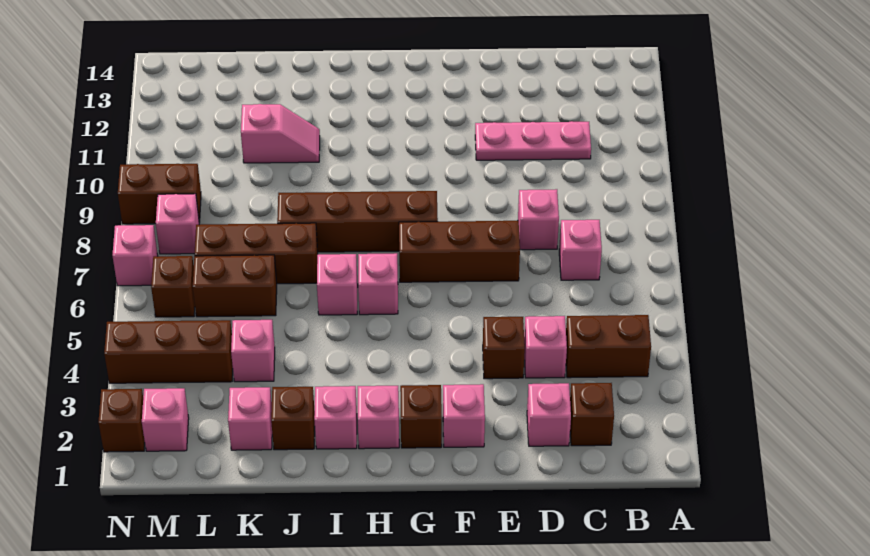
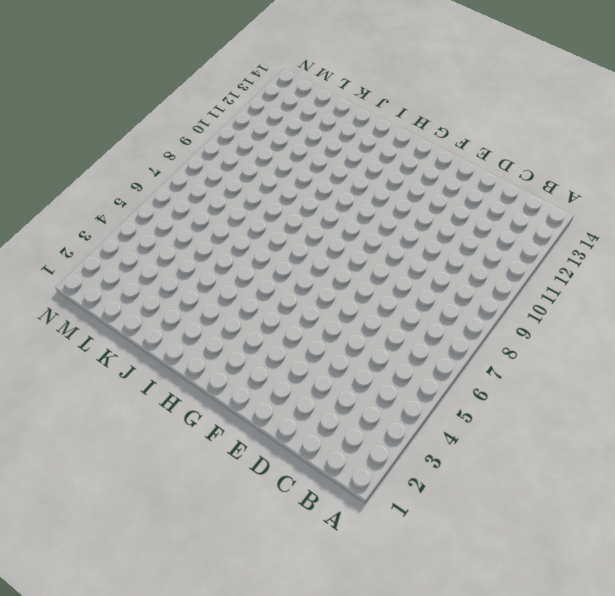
none -> brown 1x2 brick [566,315,651,378]
none -> brown 1x1 brick [570,383,614,446]
none -> pink 1x1 brick [559,220,602,280]

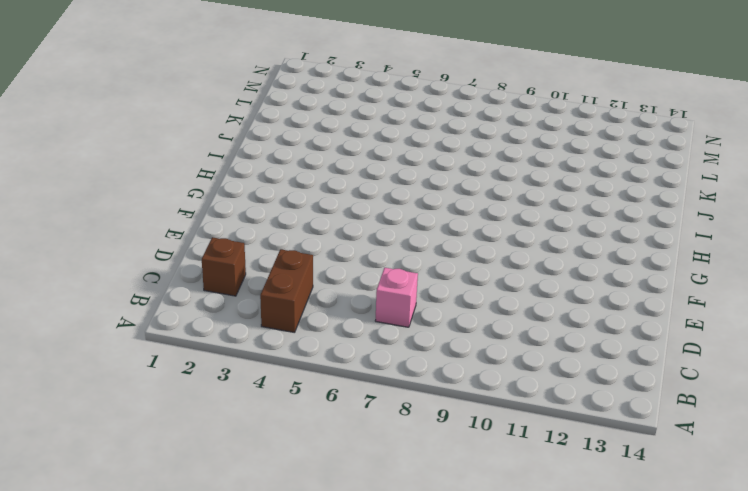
none -> pink 1x3 plate [475,121,591,160]
none -> pink 1x1 brick [527,383,571,446]
none -> pink 1x1 brick [524,316,567,378]

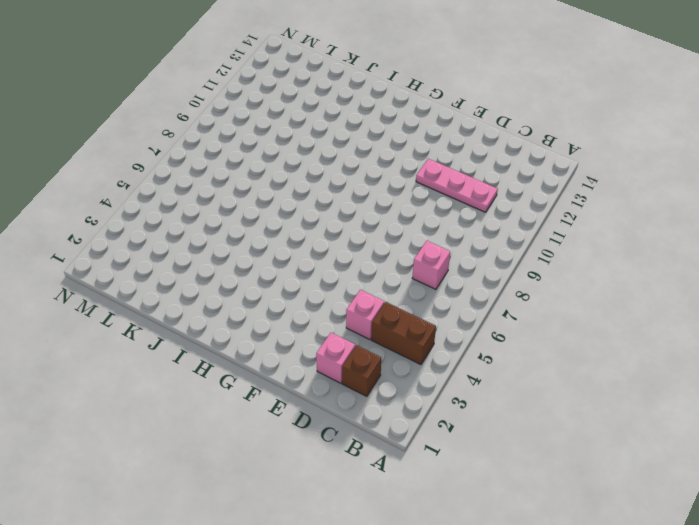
none -> pink 1x1 brick [518,189,559,250]
none -> brown 1x1 brick [483,317,525,379]
none -> brown 1x3 brick [399,221,520,282]

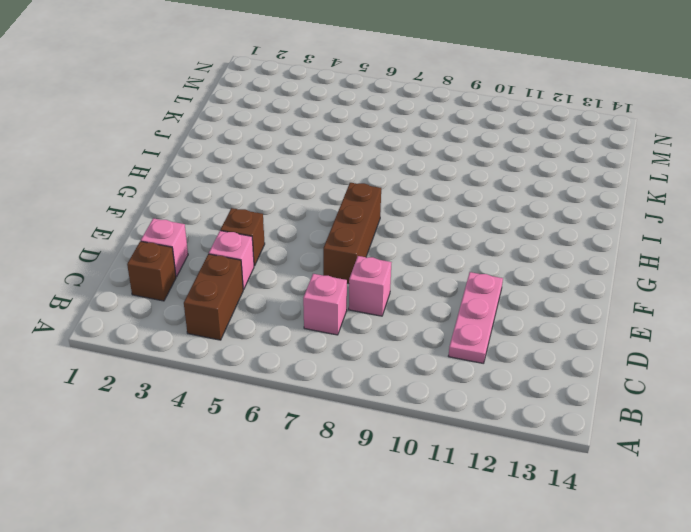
none -> pink 1x1 brick [443,384,485,447]
none -> brown 1x1 brick [400,385,442,448]
none -> brown 1x4 brick [277,191,438,252]

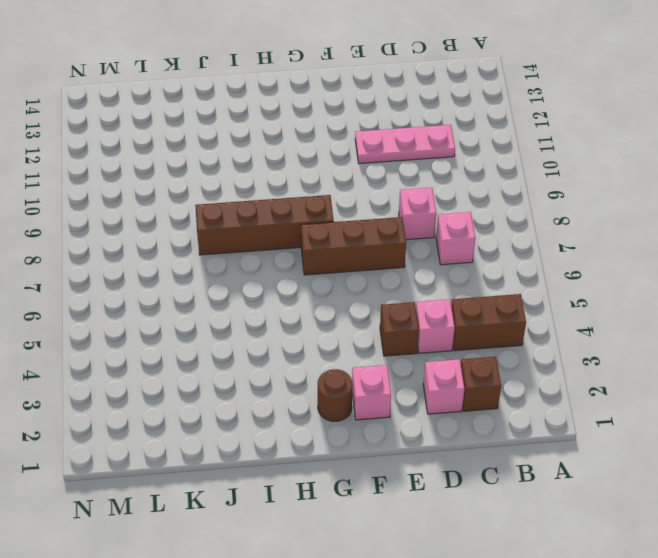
brown 1x1 round brick [318,369,352,421] -> brown 1x1 brick [400,385,442,448]
none -> pink 1x1 brick [358,386,399,449]
none -> pink 1x1 brick [358,253,398,315]
none -> pink 1x1 brick [314,386,357,449]

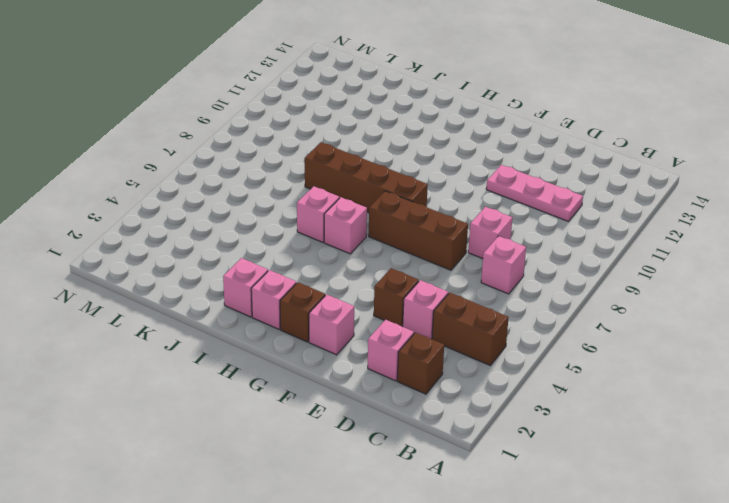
none -> brown 1x1 brick [271,387,315,450]
none -> brown 1x3 brick [194,223,318,284]
none -> pink 1x2 slope [241,104,320,163]

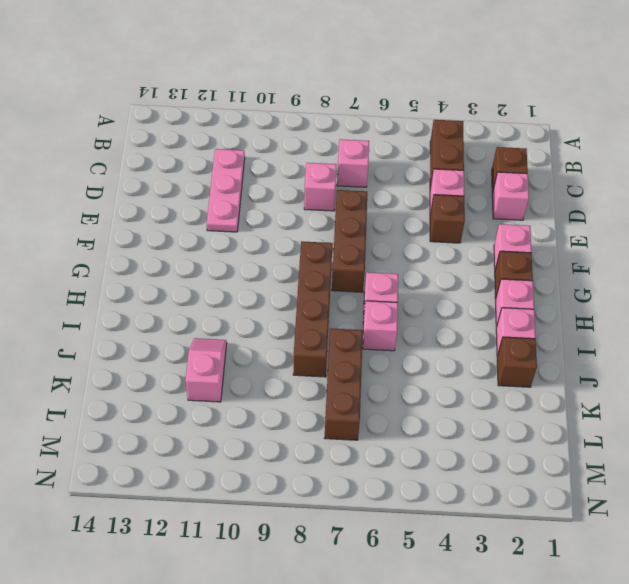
none -> pink 1x1 brick [228,387,272,450]
none -> pink 1x1 brick [231,320,275,382]
none -> brown 1x2 brick [193,255,277,317]

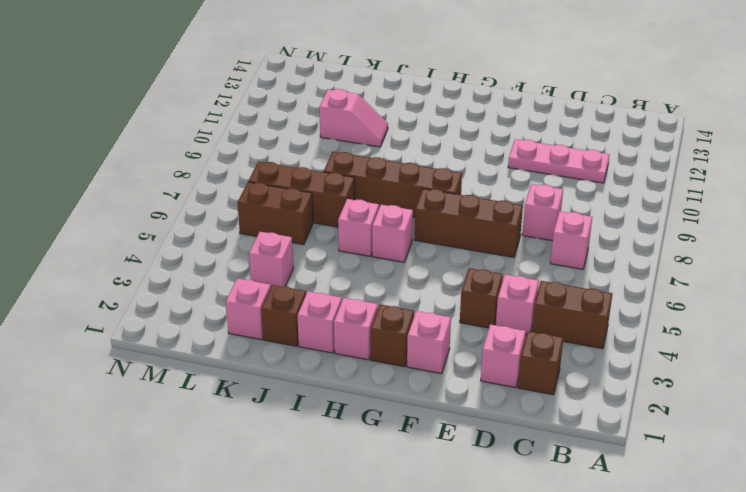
none -> brown 1x3 brick [104,320,233,383]
none -> pink 1x1 brick [142,388,189,451]
none -> brown 1x1 brick [151,256,195,317]

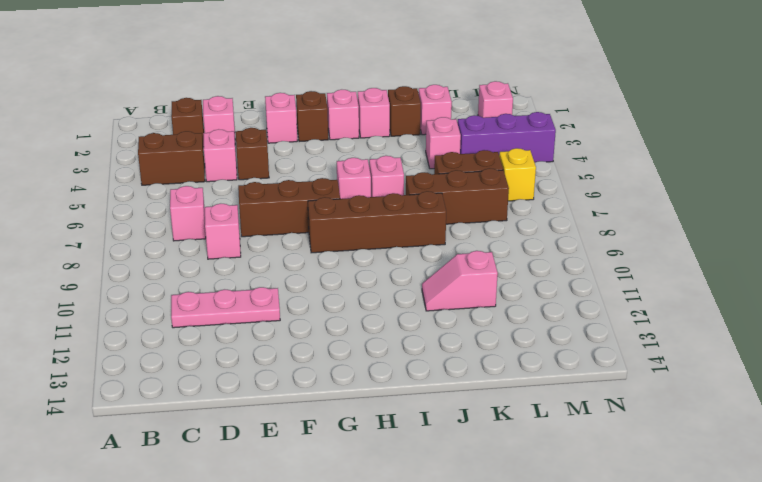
purple 1x3 brick [458,112,556,163] -> brown 1x3 brick [104,320,233,383]
yellow 1x1 brick [499,148,536,201] -> brown 1x1 brick [151,256,195,317]
none -> pink 1x1 brick [156,194,199,254]
none -> brown 1x2 brick [118,164,201,224]
none -> brown 1x1 brick [98,389,145,452]

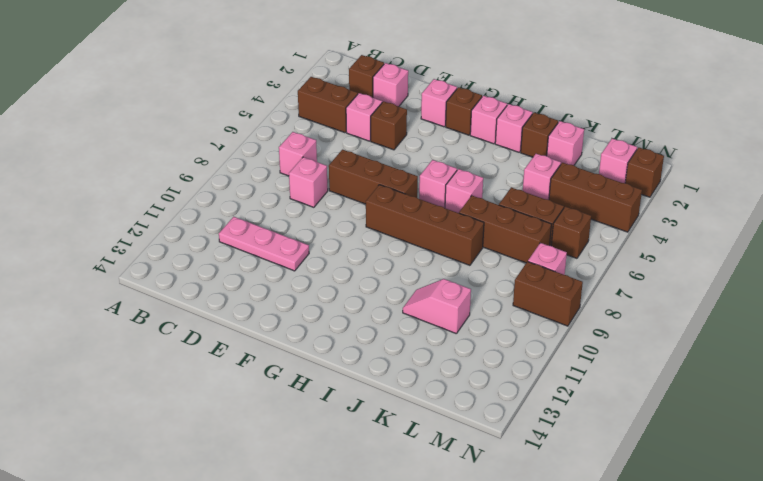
none -> pink 1x1 brick [112,225,158,286]

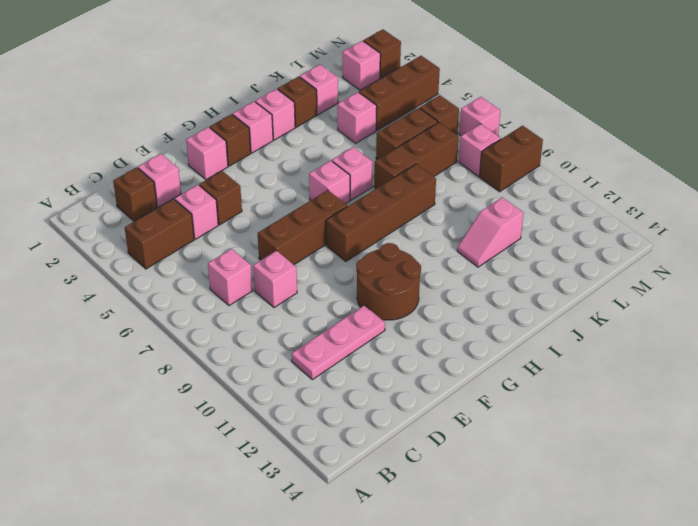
brown 2x2 round brick [356,243,421,320] -> none

